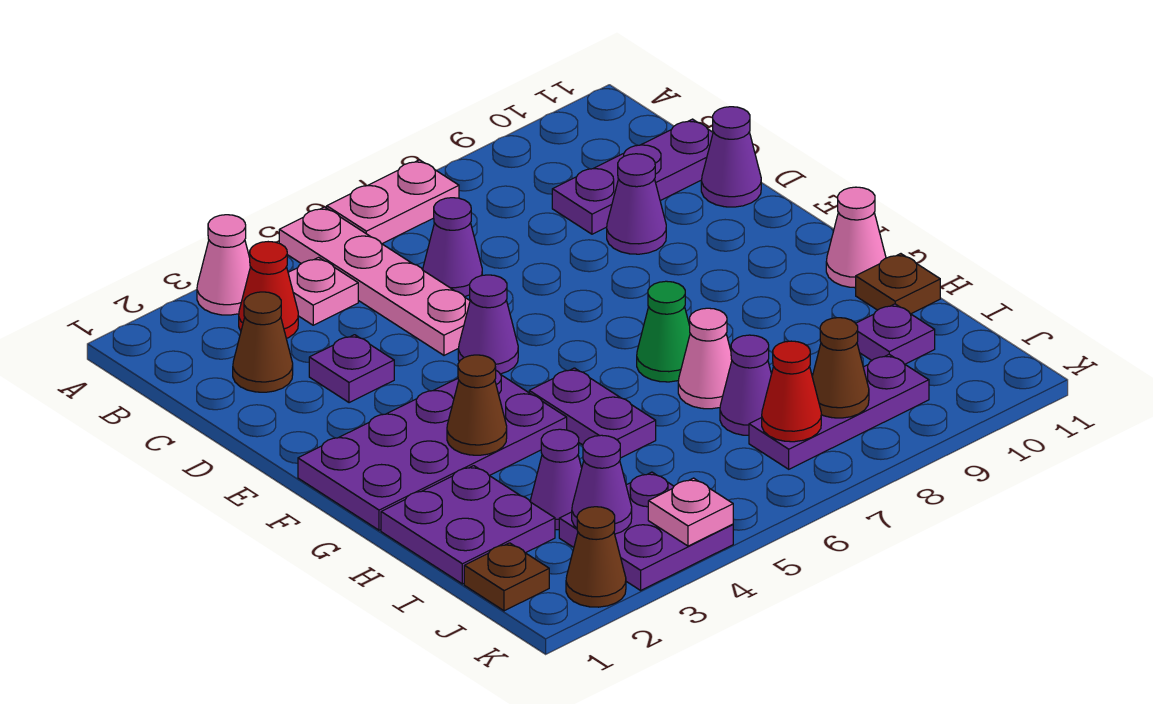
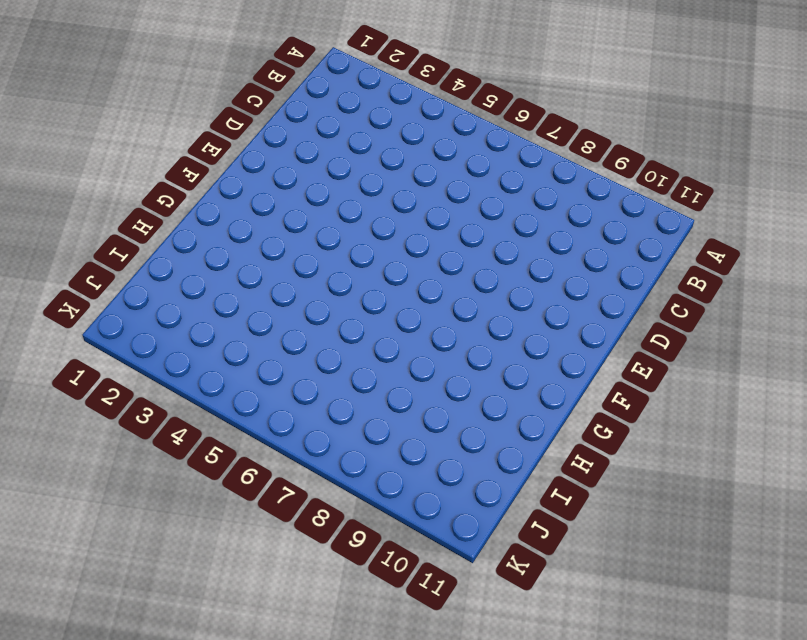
none -> pink 1x1 cone [197,215,250,315]
none -> pink 1x4 plate [279,207,470,355]
none -> pink 1x2 plate [327,160,459,244]
none -> red 1x1 cone [239,242,298,339]

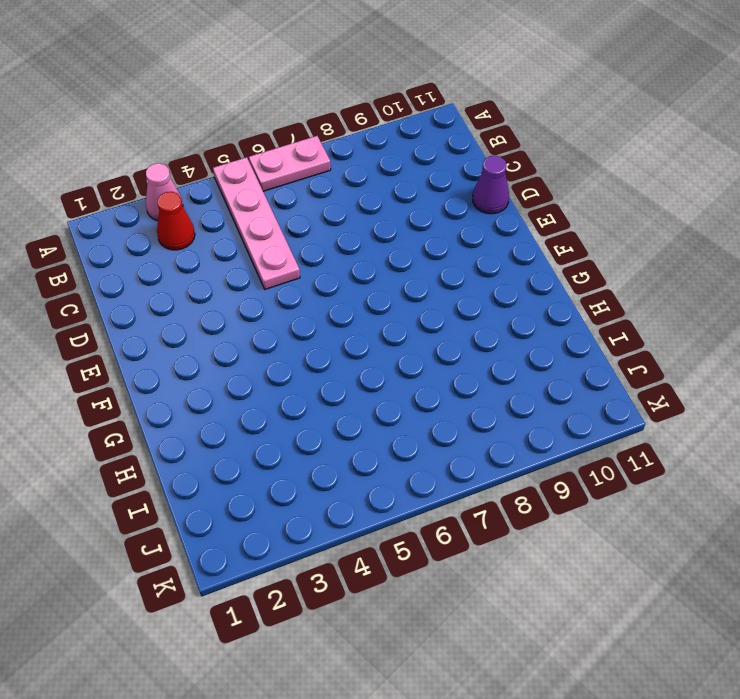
none -> pink 1x1 plate [288,257,358,325]
none -> brown 1x1 cone [233,292,293,392]
none -> purple 1x1 cone [423,198,482,297]
none -> purple 1x3 plate [552,119,713,234]

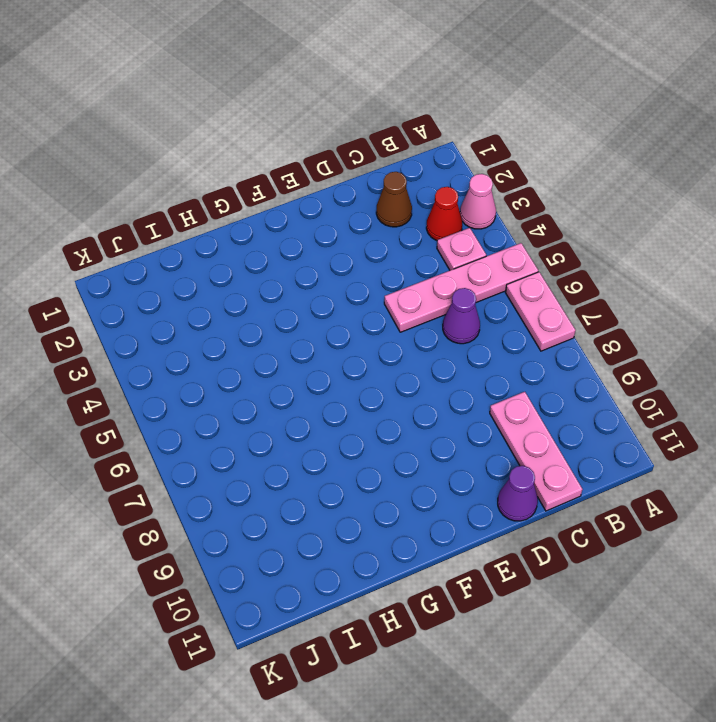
pink 1x3 plate [490,392,583,511] -> purple 1x3 plate [552,119,713,234]
none -> purple 1x1 plate [309,335,394,403]
none -> purple 1x1 cone [607,154,666,254]
none -> purple 1x1 cone [458,275,518,374]
none -> purple 2x4 plate [298,371,567,530]

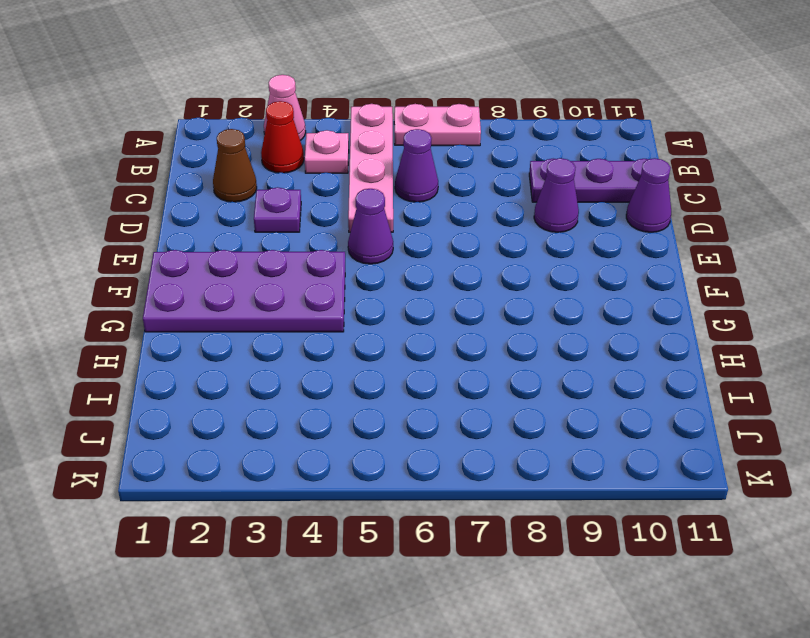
none -> purple 1x2 plate [529,368,656,458]
none -> green 1x1 cone [637,281,690,382]
none -> pink 1x1 cone [826,187,886,288]
none -> purple 2x2 plate [381,466,555,584]

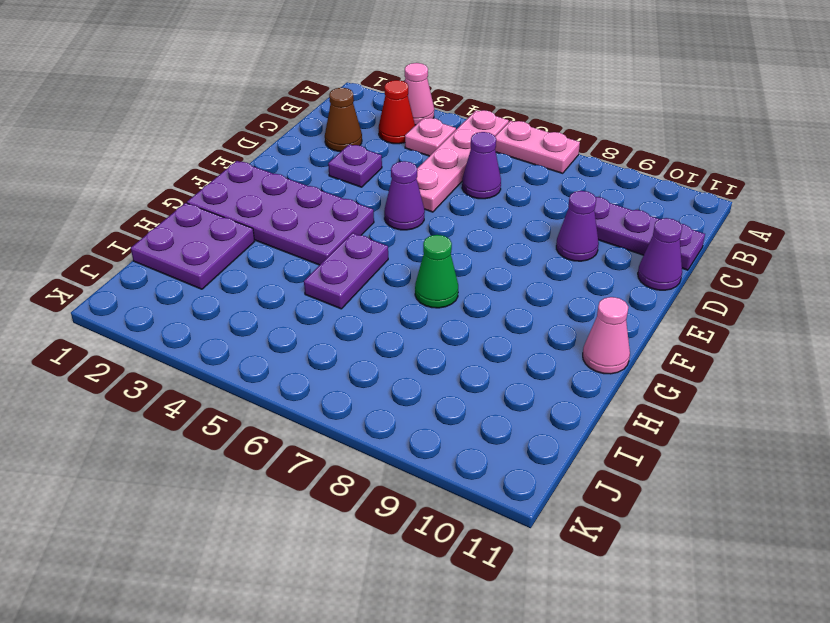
none -> pink 1x1 cone [678,308,732,409]
none -> brown 1x1 plate [856,254,940,314]
none -> purple 1x1 cone [530,429,582,530]
none -> purple 1x1 cone [720,335,771,435]

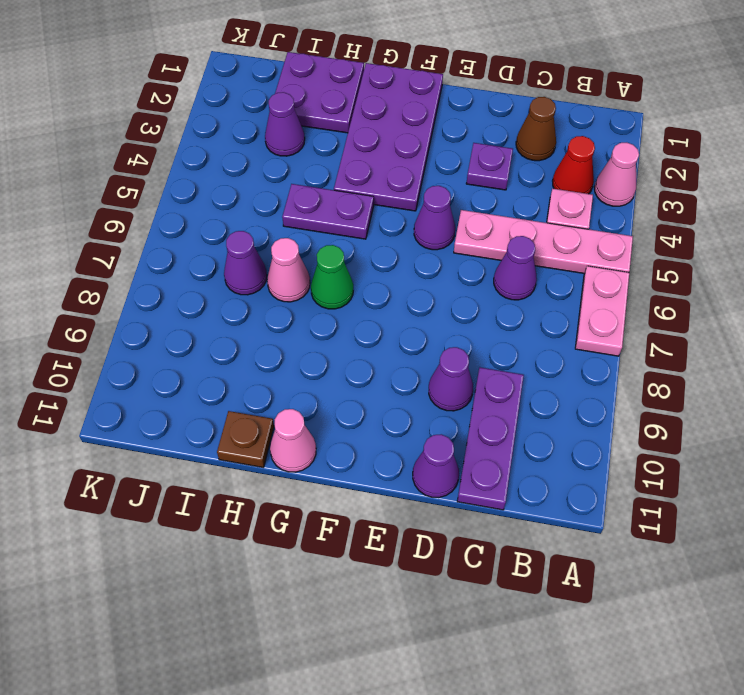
none -> purple 1x1 plate [856,304,935,364]
none -> brown 1x1 plate [464,543,549,611]
none -> purple 2x2 plate [559,472,733,590]
none -> purple 1x3 plate [749,354,929,469]

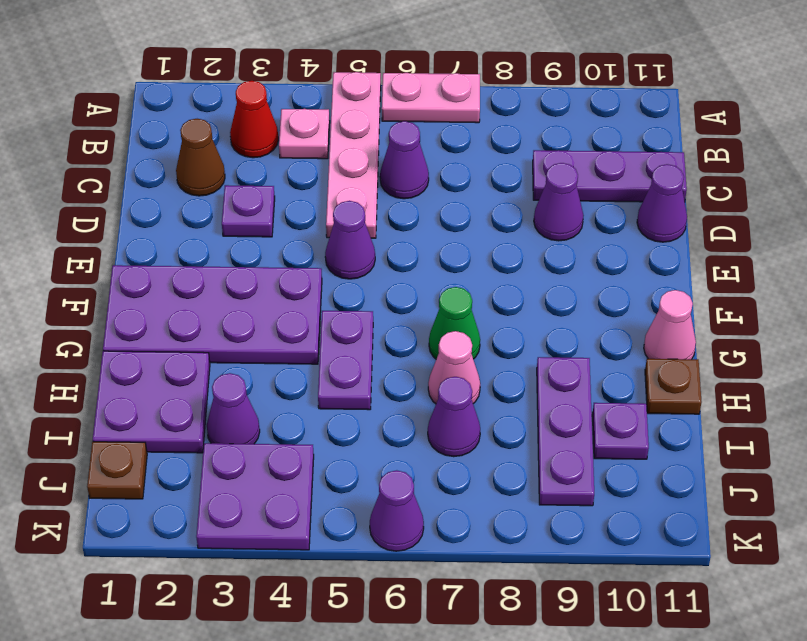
purple 1x3 plate [537,357,594,506] -> purple 1x3 plate turned to [749,354,929,469]
purple 1x1 cone [370,470,424,551] -> purple 1x1 cone moved to [572,435,632,534]
none -> pink 1x1 cone [197,215,250,315]
none -> brown 1x1 cone [566,507,626,607]
none -> brown 1x1 cone [447,355,507,455]
none -> red 1x1 cone [762,341,821,442]

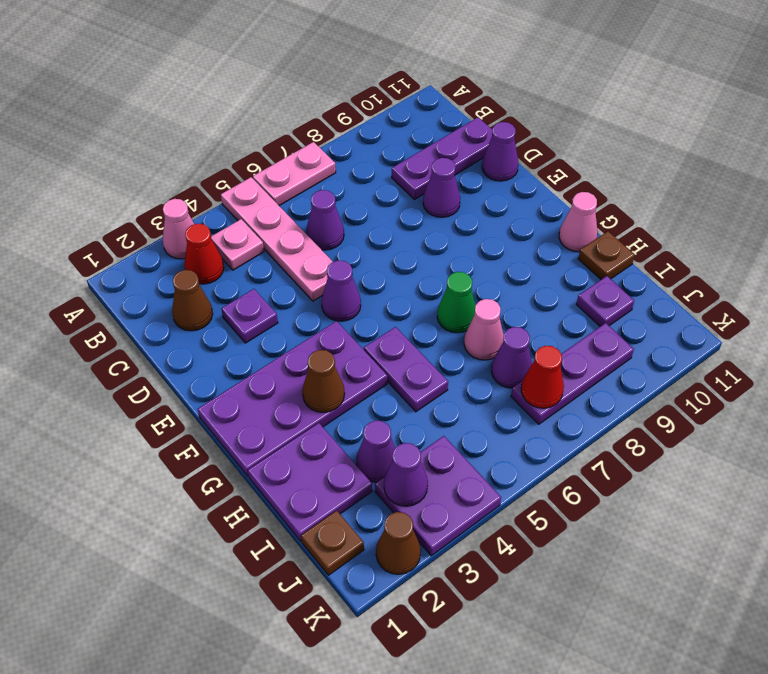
none -> brown 1x1 cone [812,318,869,418]
none -> pink 1x1 plate [648,478,733,546]

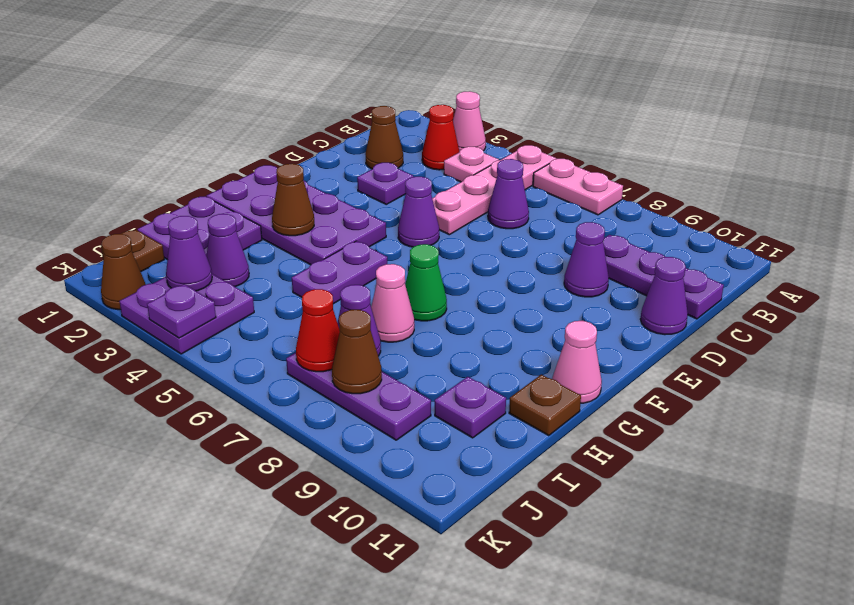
purple 1x1 plate [147,284,216,338] -> pink 1x1 plate [648,478,733,546]

